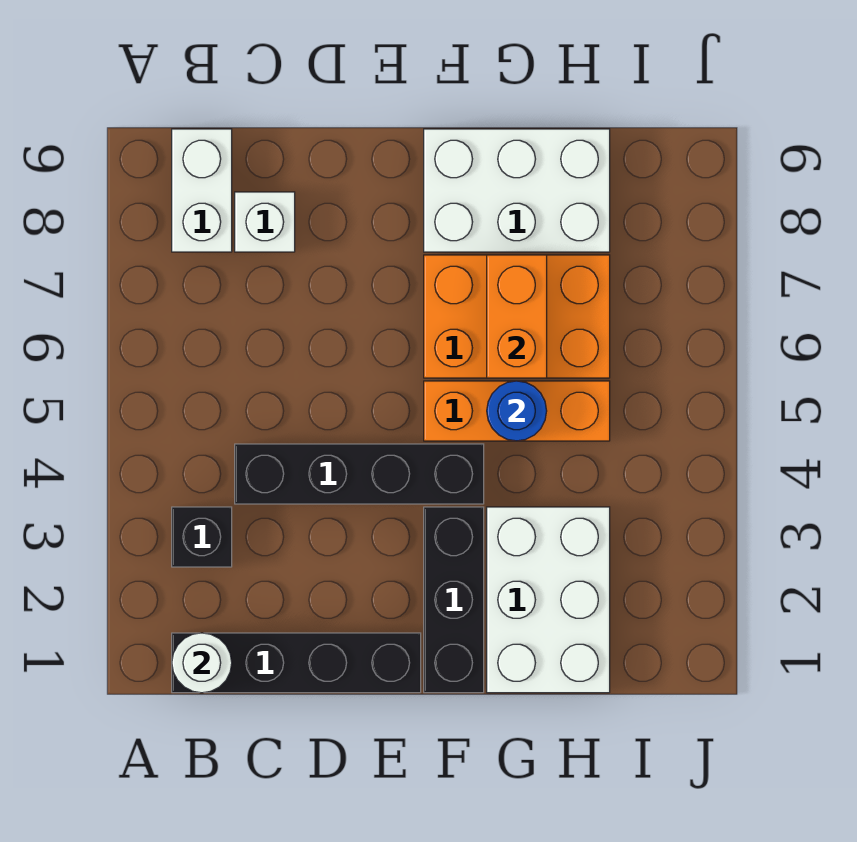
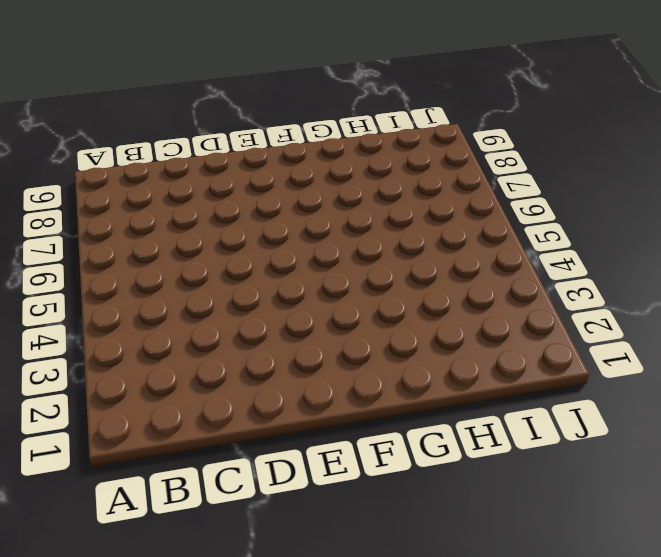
none -> black 1x4 brick [172,633,421,693]
none -> black 1x1 brick [172,507,232,567]
none -> white 1x2 brick [172,129,232,252]

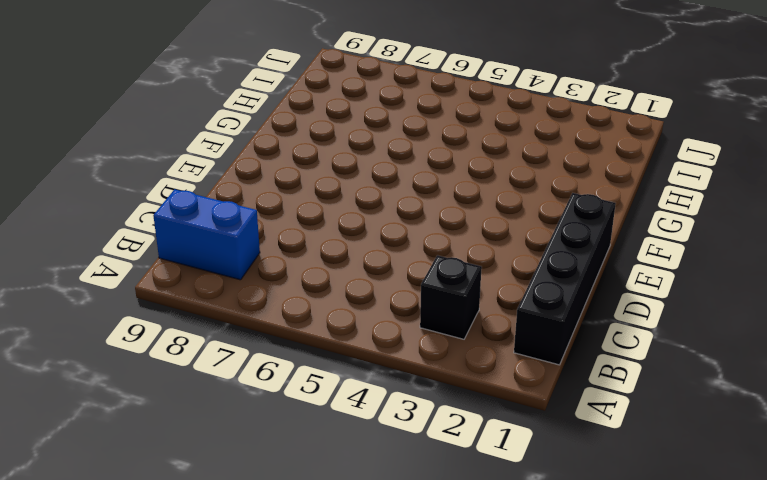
blue 1x2 brick [153,189,260,280] -> white 1x2 brick [172,129,232,252]
none -> black 1x4 brick [235,444,484,504]
none -> white 1x1 brick [235,192,295,252]
none -> black 1x3 brick [424,507,484,693]

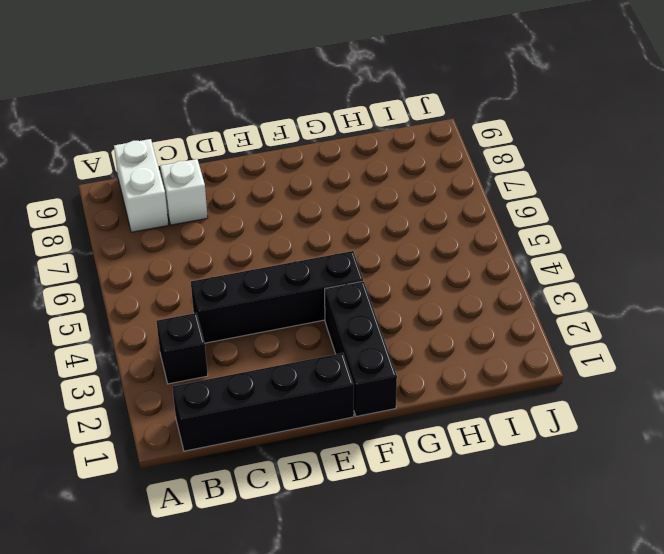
none -> orange 1x3 brick [424,381,610,441]
none -> orange 2x3 brick [424,255,610,378]
none -> white 2x3 brick [424,129,610,252]

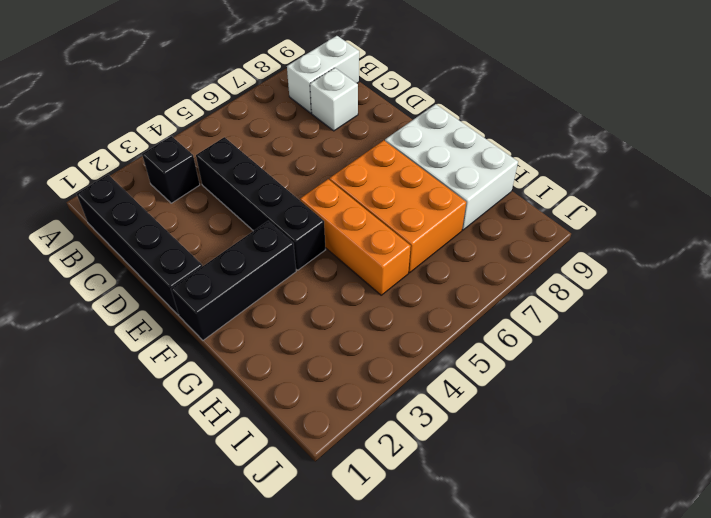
none -> white 2x3 brick [487,507,610,693]
none -> white 1x1 round brick [172,633,232,693]
none -> blue 1x1 round brick [487,381,547,441]

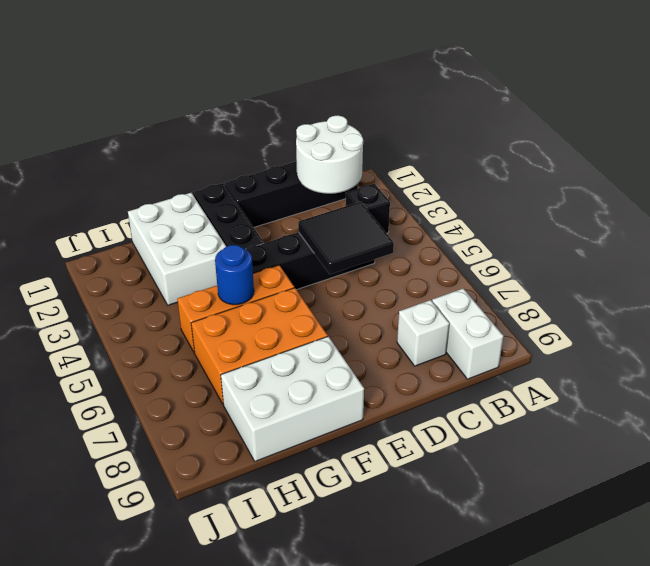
white 2x2 round brick [296,115,363,194] -> white 1x1 round brick [172,633,232,693]
black 2x2 tile [298,202,394,274] -> none
none -> orange 1x2 brick [487,255,547,378]

